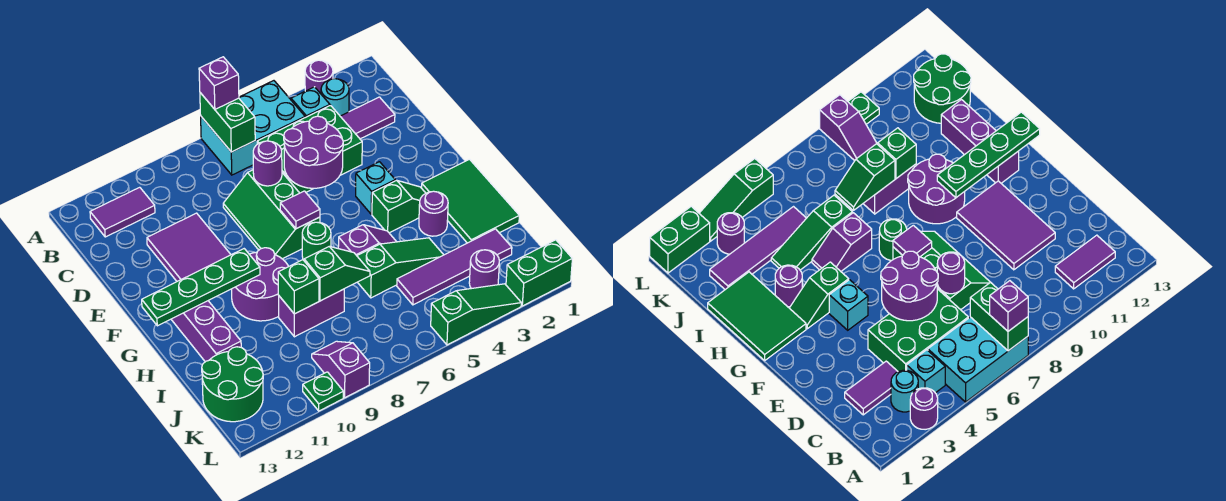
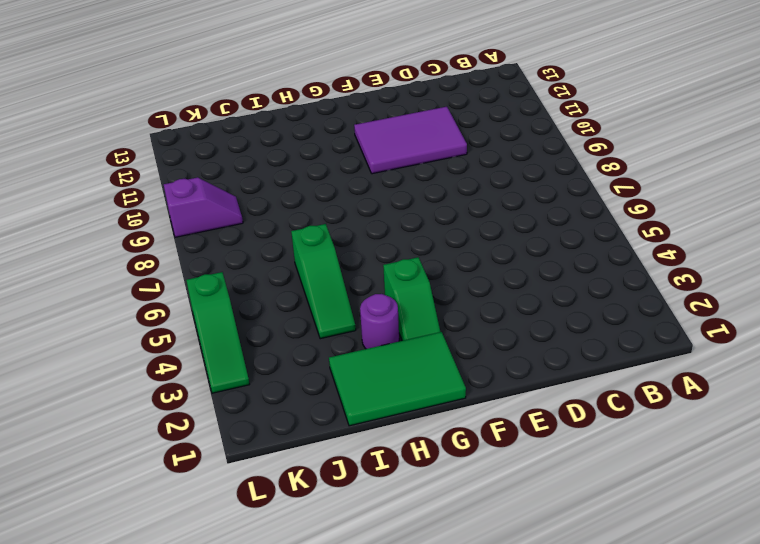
none -> purple 1x1 round brick [305,60,333,94]
none -> cyan 2x3 brick [201,81,305,175]
none -> cyan 1x1 round brick [321,79,349,116]
none -> cyan 1x1 brick [291,87,330,118]

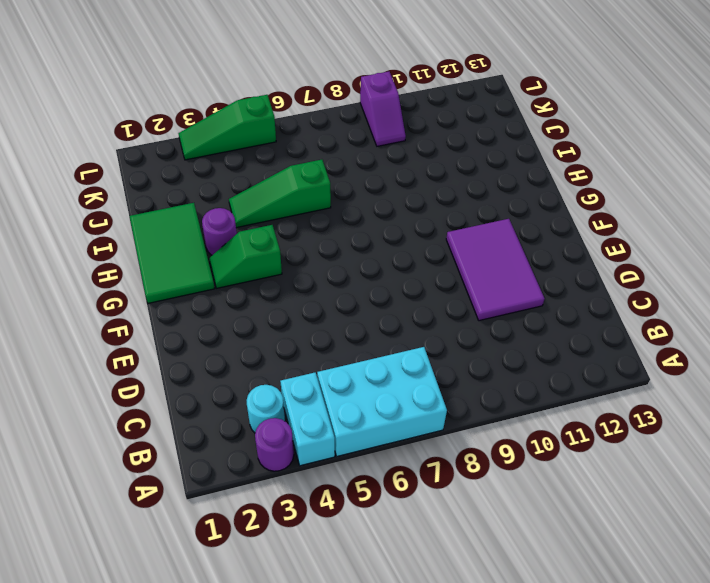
cyan 1x2 brick [280,373,335,466] -> cyan 1x1 brick [291,87,330,118]
none -> purple 1x2 tile [90,187,155,237]
none -> purple 1x2 tile [340,97,395,139]
none -> green 2x3 brick [257,105,362,193]
none -> green 2x3 slope [223,170,320,259]

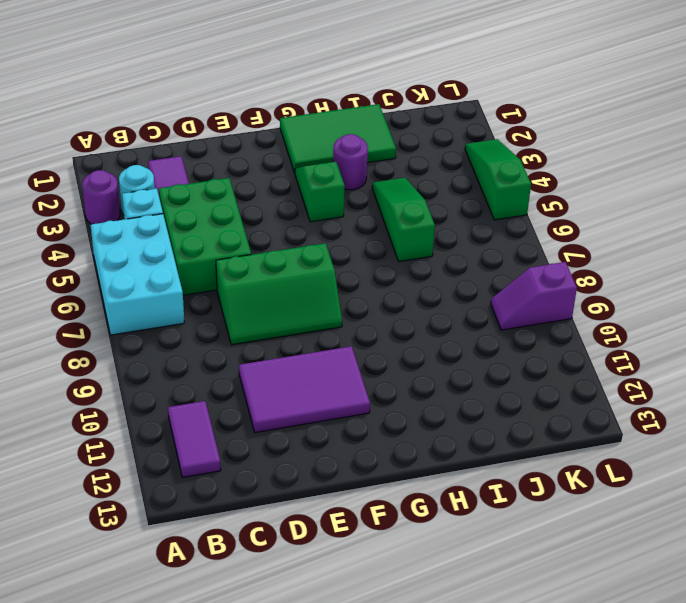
none -> cyan 1x1 brick [356,162,395,214]
none -> green 1x1 round brick [302,222,331,260]
none -> purple 2x2 round brick [232,248,289,321]
none -> purple 1x3 brick [171,301,241,362]

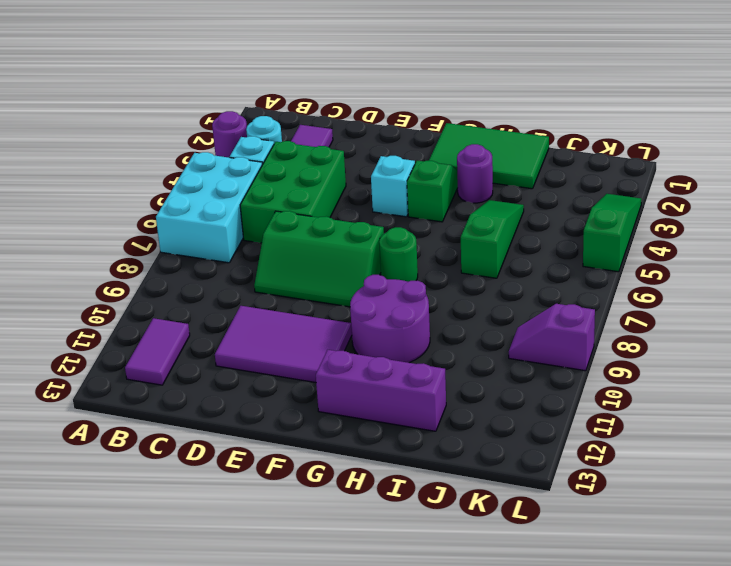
none -> purple 1x2 slope [338,225,396,256]
none -> purple 1x2 brick [279,289,344,337]
none -> purple 1x4 tile [397,229,512,305]
none -> green 2x2 round brick [202,347,263,422]

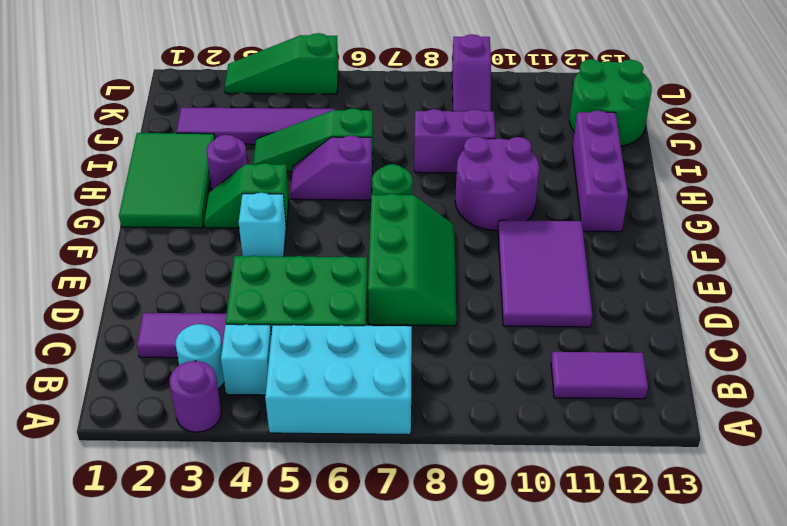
none -> purple 1x1 round brick [469,250,499,289]
none -> green 1x2 brick [506,240,572,306]
none -> green 1x1 plate [303,372,343,411]
none -> green 1x2 brick [200,93,255,152]

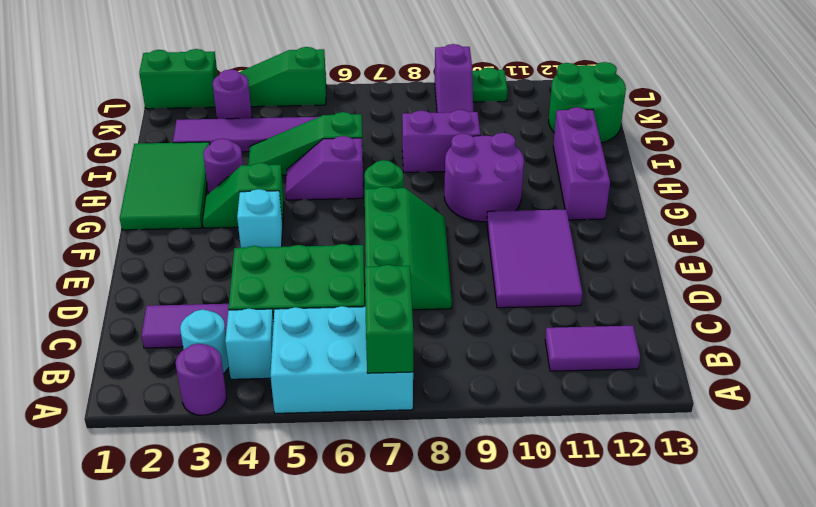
none -> purple 2x2 round brick [284,116,343,188]
none -> purple 1x1 round brick [253,141,282,186]
none -> purple 1x1 tile [280,191,320,229]
none -> green 1x4 plate [142,249,260,326]

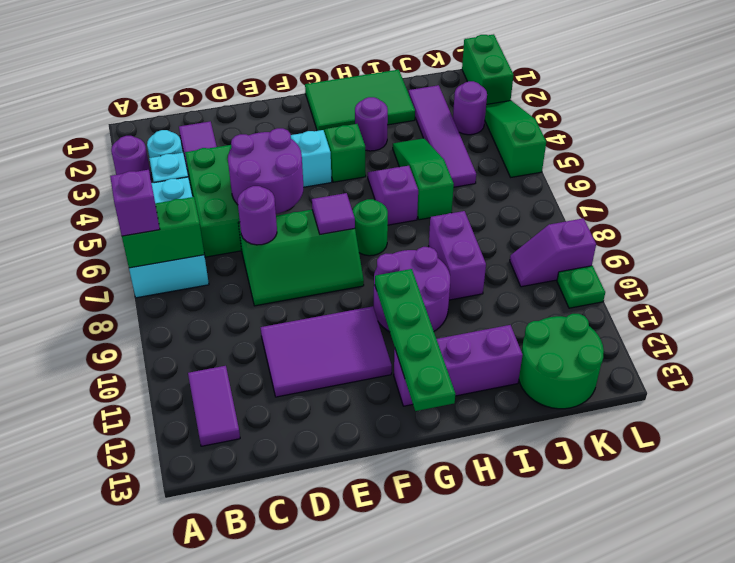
none -> green 1x2 slope [304,246,370,301]
none -> green 1x1 brick [278,260,319,314]

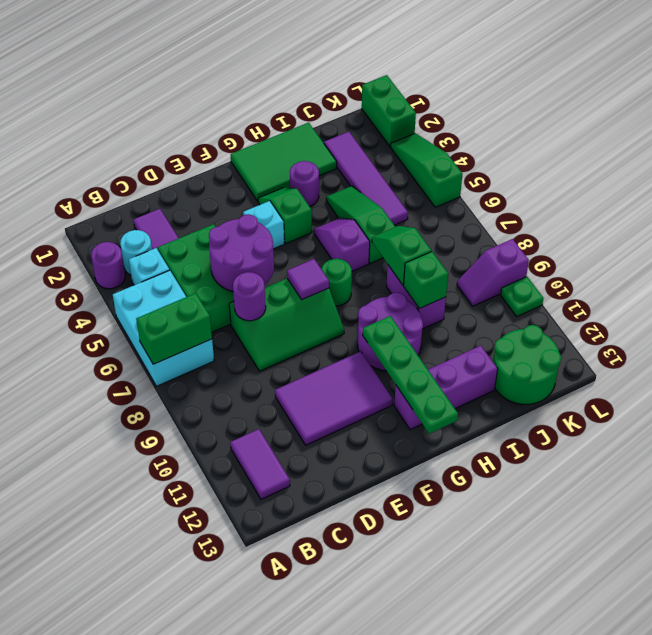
none -> purple 1x1 round brick [469,250,499,289]
none -> purple 1x1 brick [199,57,239,109]

